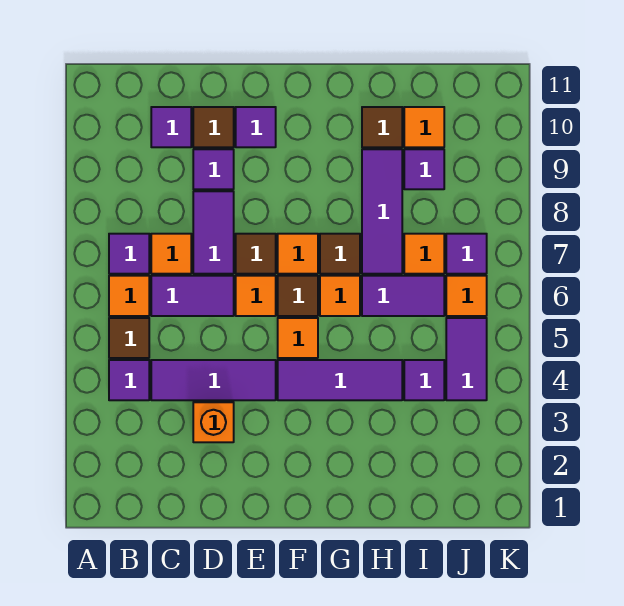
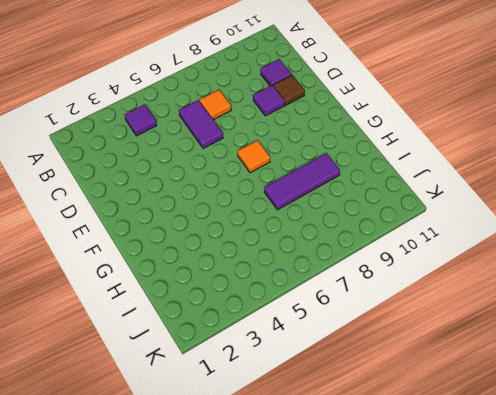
none -> brown 1x1 tile [109,318,149,358]
none -> orange 1x1 tile [109,276,149,316]
none -> purple 1x1 tile [109,234,149,274]
none -> purple 1x3 tile [151,360,276,400]

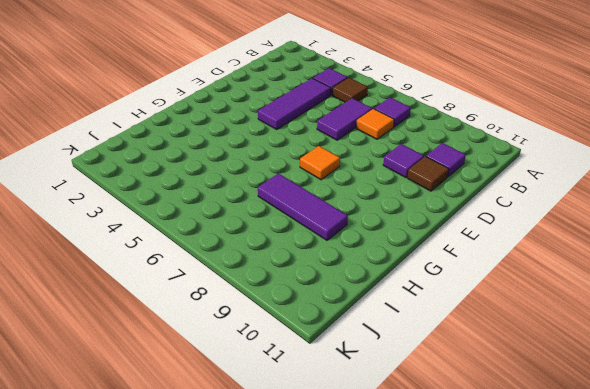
none -> orange 1x1 tile [109,276,149,316]
none -> orange 1x1 brick [193,402,234,442]
none -> purple 1x2 tile [193,191,234,274]
none -> orange 1x1 tile [236,276,276,316]

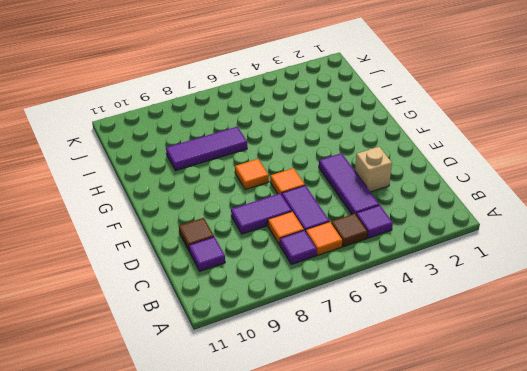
tan 1x1 brick [355,147,392,192] -> orange 1x1 brick [193,402,234,442]
none -> purple 1x1 tile [193,149,234,189]
none -> brown 1x1 tile [236,234,276,274]
none -> purple 1x1 tile [236,107,276,147]
none -> purple 1x3 tile [278,360,402,400]

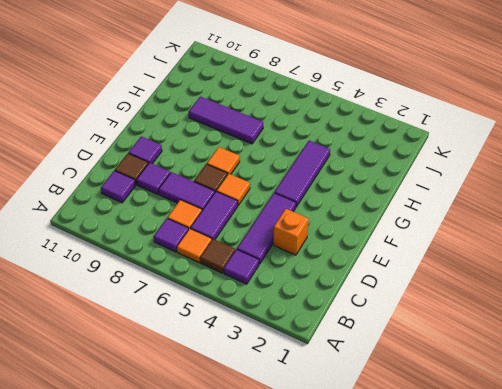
none -> orange 1x1 tile [278,318,318,358]
none -> brown 1x1 tile [278,276,318,316]
none -> orange 1x1 tile [320,276,360,316]
none -> brown 1x1 tile [320,234,360,274]

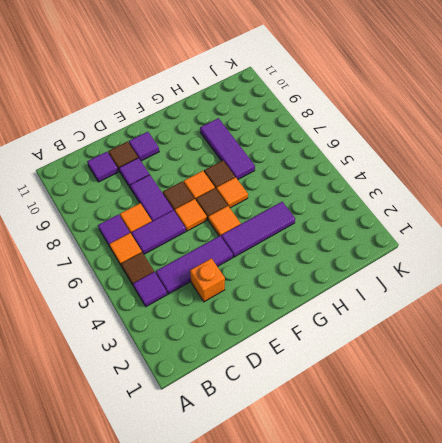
none -> purple 1x2 tile [362,276,444,316]
none -> brown 1x1 tile [362,107,402,147]
none -> purple 1x1 tile [404,360,444,400]
none -> orange 1x1 tile [404,234,444,274]

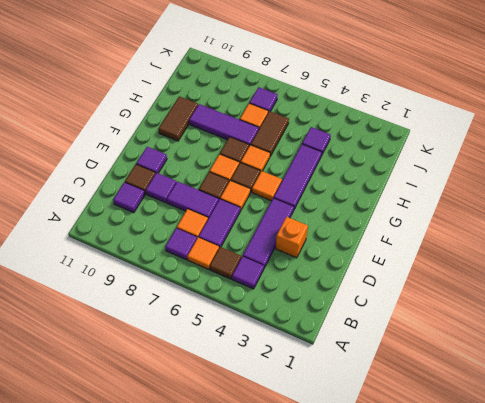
brown 1x2 tile [159,96,198,141] -> brown 1x1 tile [362,107,402,147]
brown 1x2 tile [251,111,289,156] -> purple 1x2 tile [362,276,444,316]
none -> purple 1x1 tile [404,149,444,189]
none -> orange 1x1 tile [404,107,444,147]
none -> purple 1x2 tile [446,318,487,400]
none -> orange 1x1 tile [446,276,487,316]

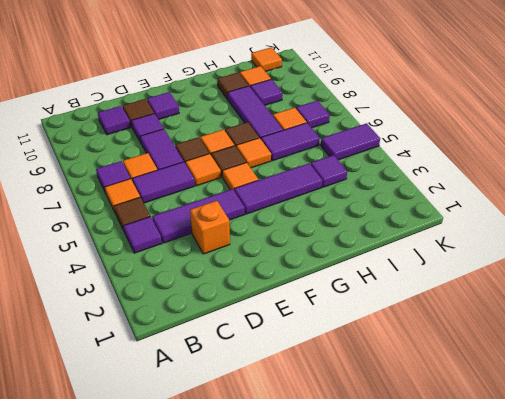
purple 1x2 tile [321,123,380,160] -> purple 1x2 tile turned to [446,318,487,400]
orange 1x1 tile [251,47,282,72] -> orange 1x1 tile moved to [446,276,487,316]

